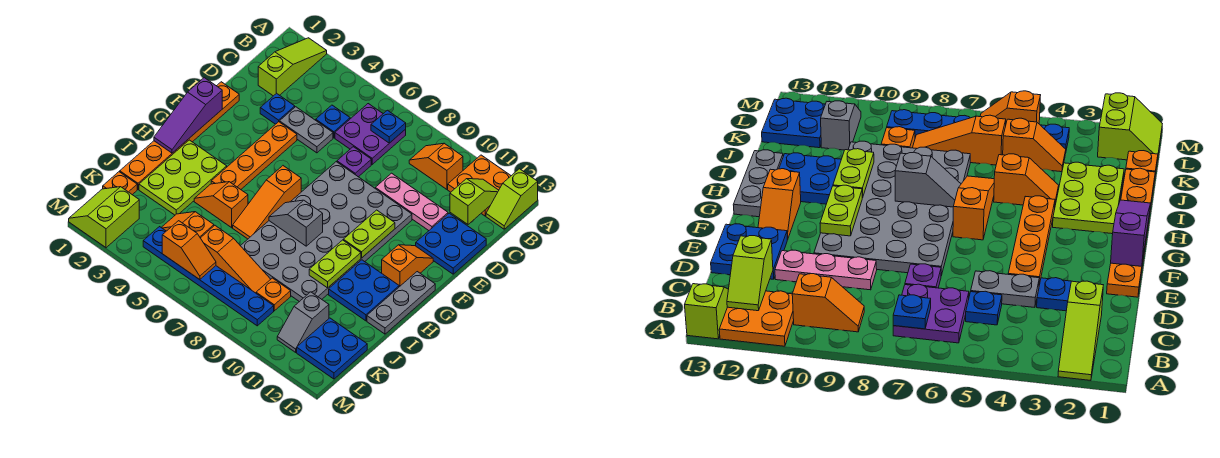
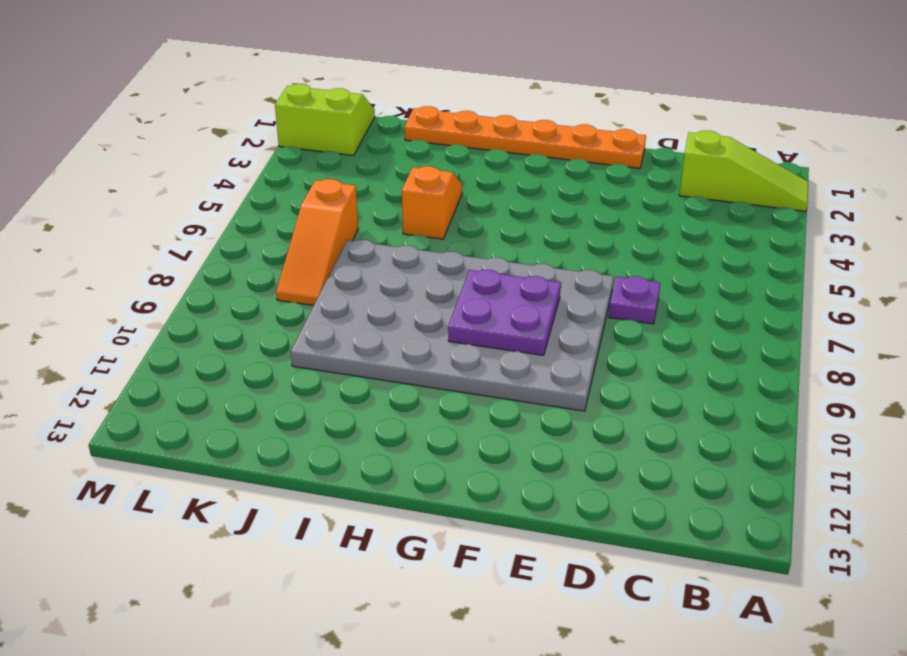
purple 2x2 plate [448,270,561,355] -> purple 2x2 plate moved to [335,104,406,164]
none -> orange 2x2 plate [448,155,511,216]
none -> lime 1x2 slope [486,169,538,229]
none -> orange 1x2 slope [409,143,463,189]
none -> blue 1x1 plate [316,105,350,138]

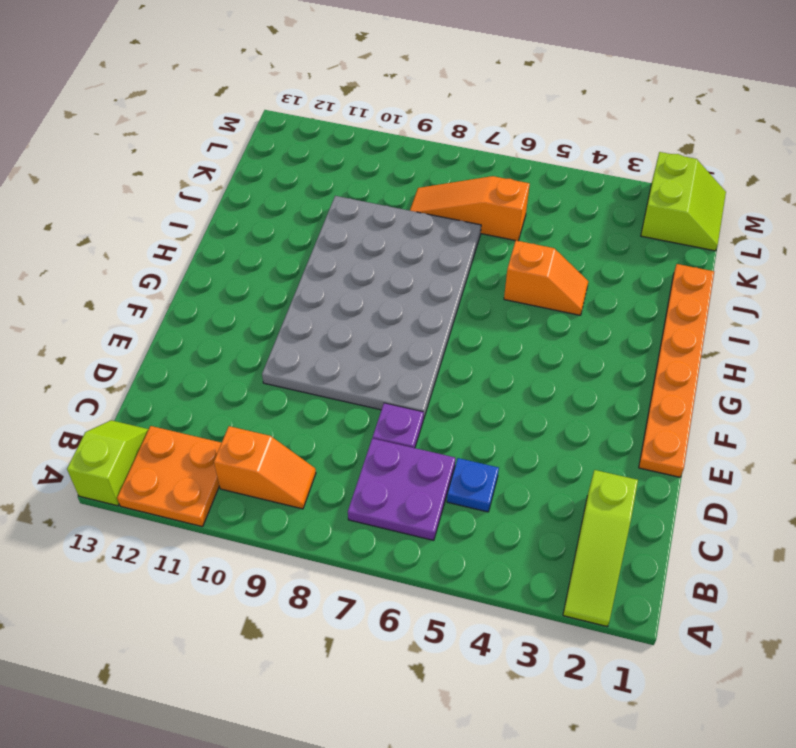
none -> blue 1x1 plate [260,93,295,124]
none -> grey 1x2 plate [280,107,333,153]
none -> pink 1x3 plate [375,173,448,230]
none -> blue 2x2 plate [416,213,486,274]

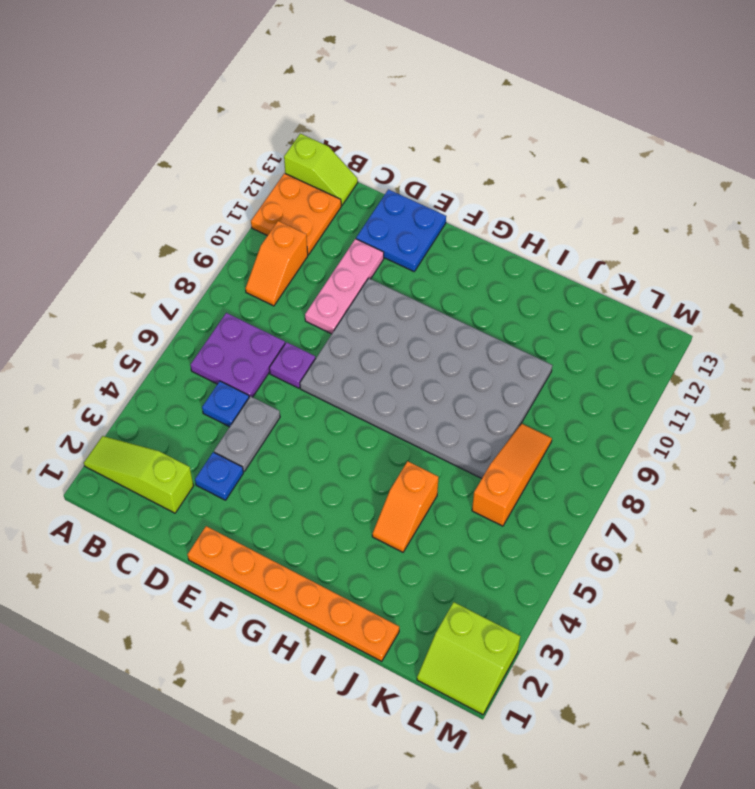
none -> orange 1x4 plate [211,122,297,189]
none -> orange 1x2 slope [382,245,433,287]
none -> orange 1x3 slope [233,166,301,239]
none -> grey 1x3 plate [367,272,435,334]

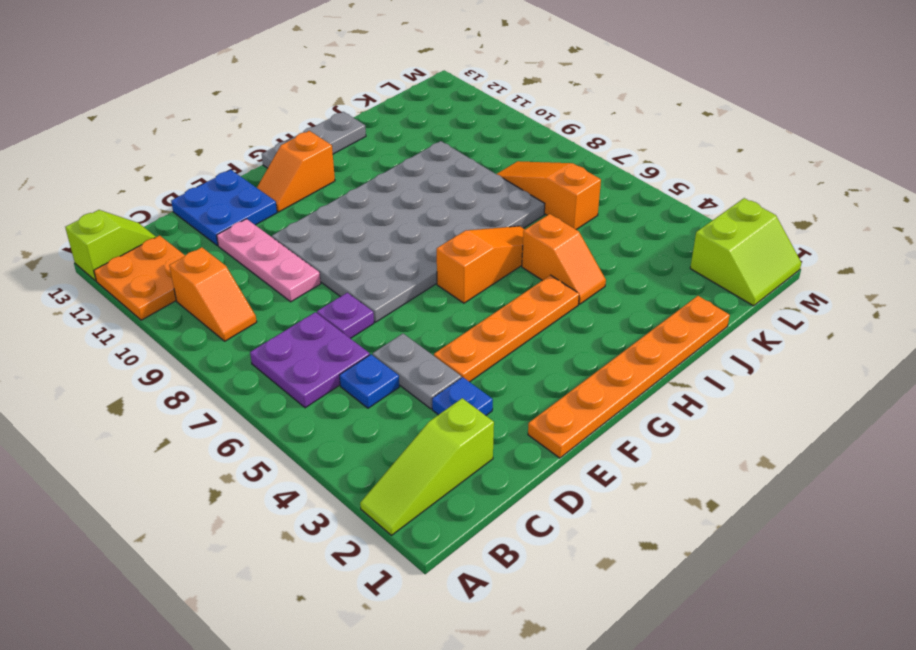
none -> lime 2x3 plate [139,140,227,215]
none -> blue 2x2 plate [329,260,399,321]
none -> orange 1x1 plate [103,172,137,195]
none -> orange 1x2 slope [161,212,214,238]

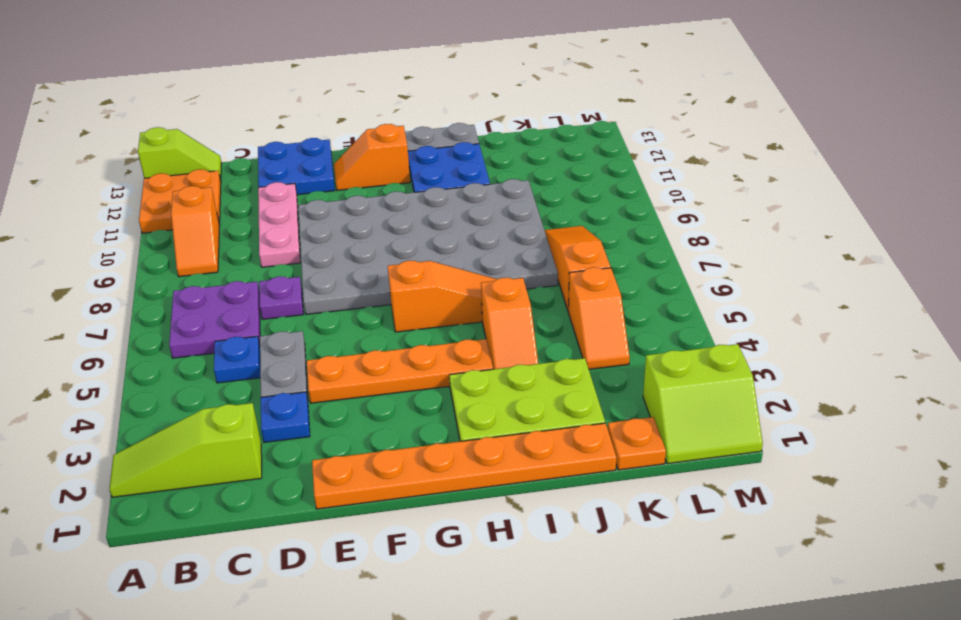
none -> orange 1x1 plate [256,278,291,311]
none -> grey 1x2 slope [277,292,329,352]
none -> blue 2x2 plate [297,318,367,379]
none -> blue 1x6 plate [143,227,274,326]

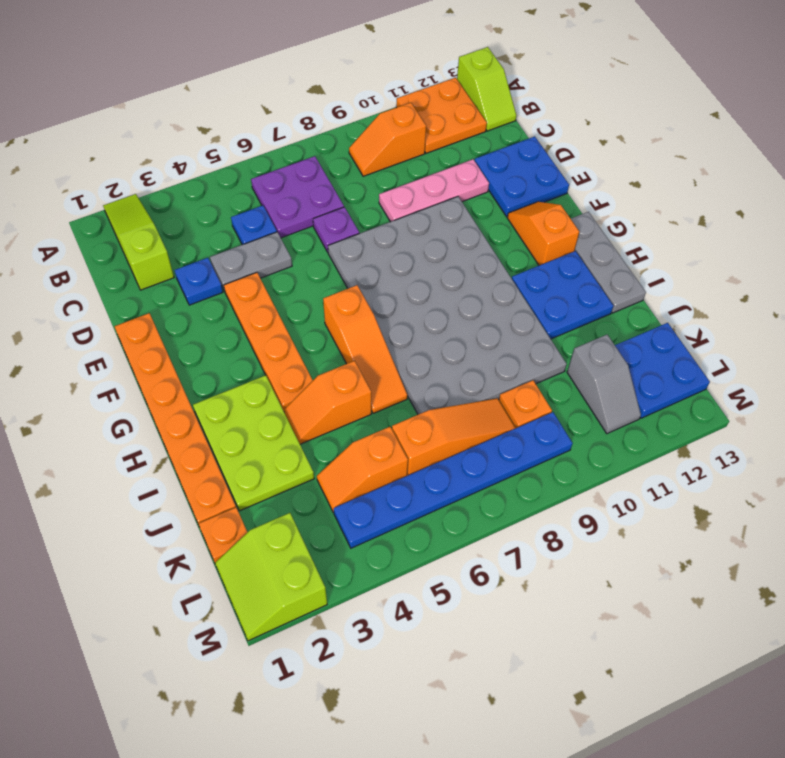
none -> blue 1x1 plate [371,110,406,143]
none -> lime 1x2 slope [450,179,499,224]
none -> purple 1x3 slope [154,78,222,153]
none -> lime 1x2 plate [343,210,395,258]

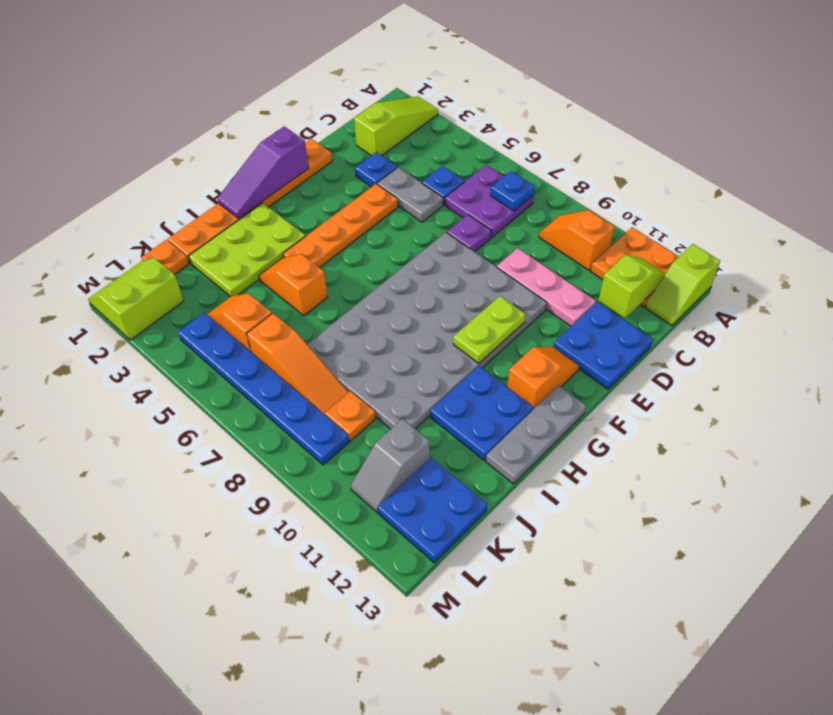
none -> orange 1x3 slope [233,166,301,239]
none -> grey 1x2 slope [269,200,323,246]
none -> lime 1x2 plate [309,240,361,288]
none -> orange 1x2 slope [162,221,216,280]

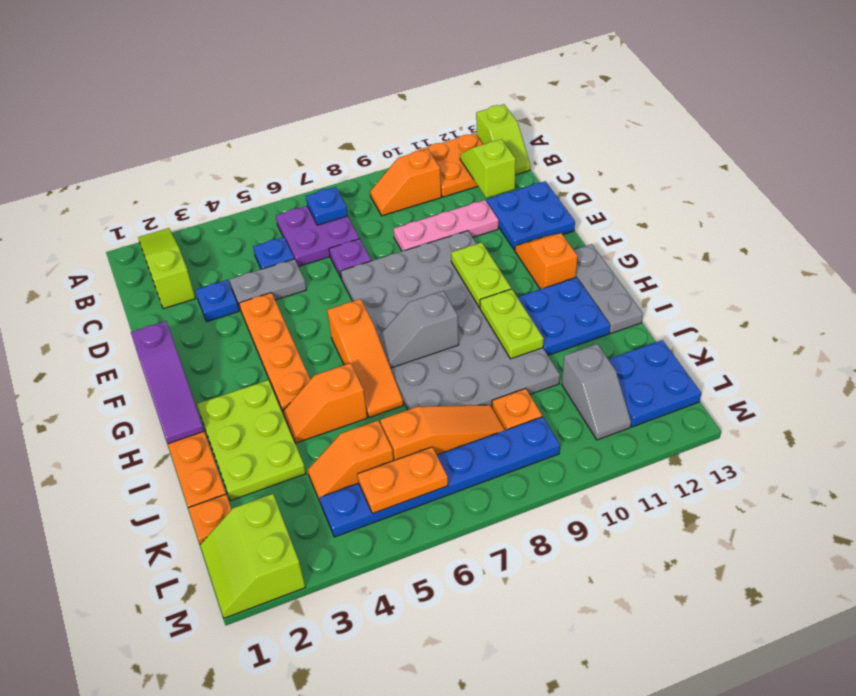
orange 1x2 plate [357,447,448,513] -> orange 1x2 slope [162,221,216,280]

